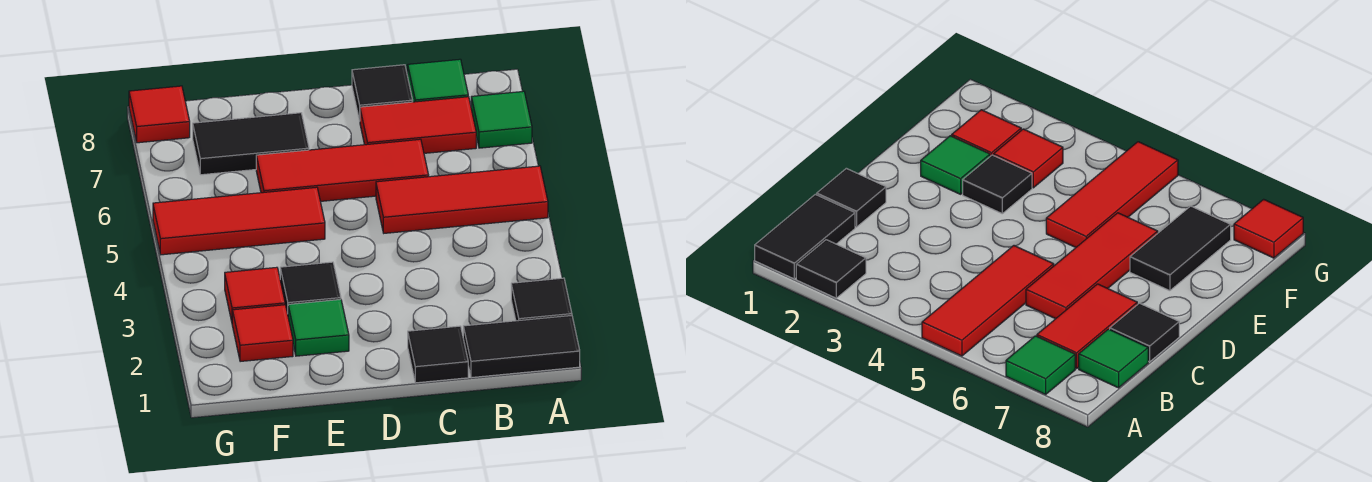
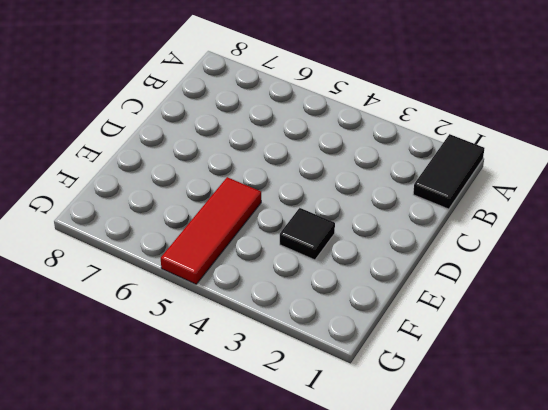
none -> black 1x1 tile [511,278,572,321]
none -> red 1x3 tile [376,166,548,233]
none -> green 1x1 tile [471,91,532,148]

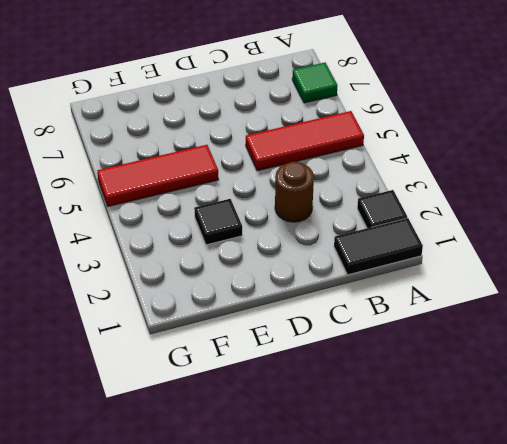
brown 1x1 round brick [275,162,314,222] -> none
none -> red 1x2 tile [360,97,476,153]
none -> green 1x1 tile [408,59,468,102]
none -> black 1x1 tile [408,326,468,383]

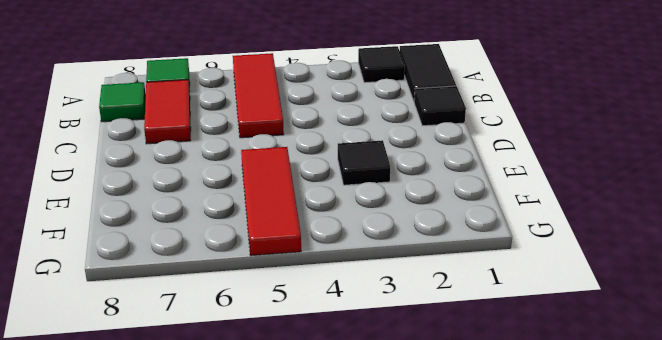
none -> red 1x3 tile [256,139,429,201]
none -> black 1x1 tile [352,65,413,121]
none -> green 1x1 tile [288,299,349,356]

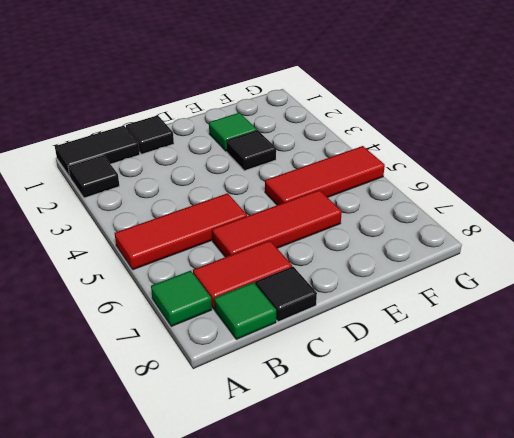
none -> black 1x2 tile [193,113,309,175]
none -> red 1x1 tile [232,305,293,362]
none -> red 1x1 tile [225,267,285,321]

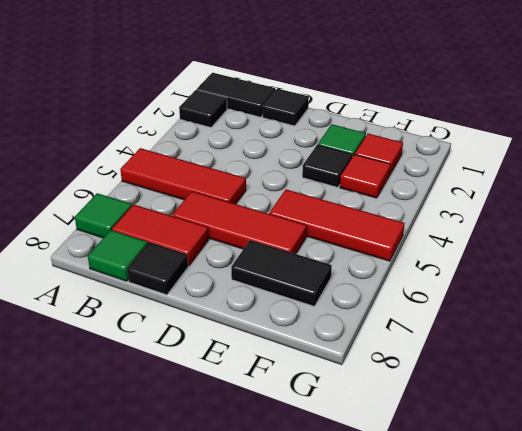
none -> red 1x1 tile [129,86,190,143]

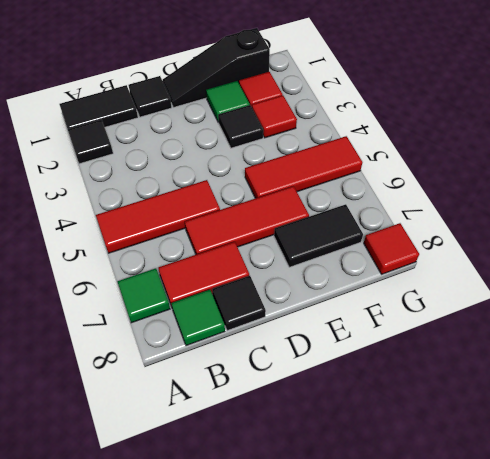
black 1x3 slope [163,28,270,107] -> none

